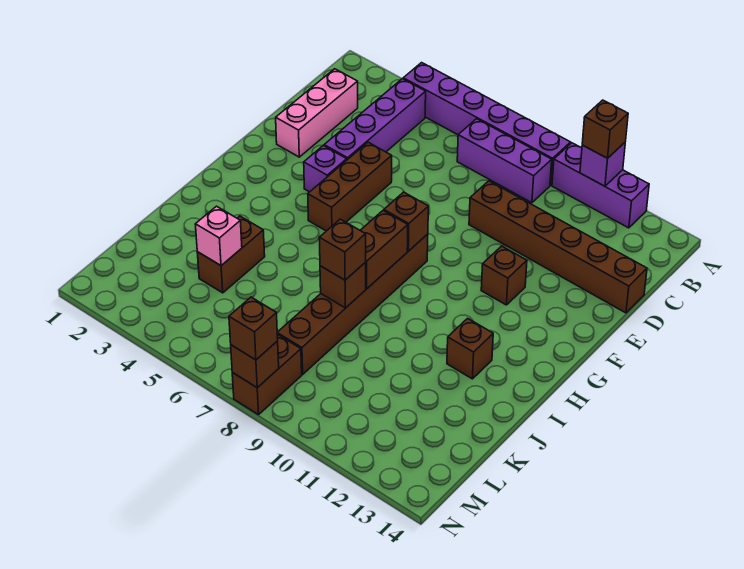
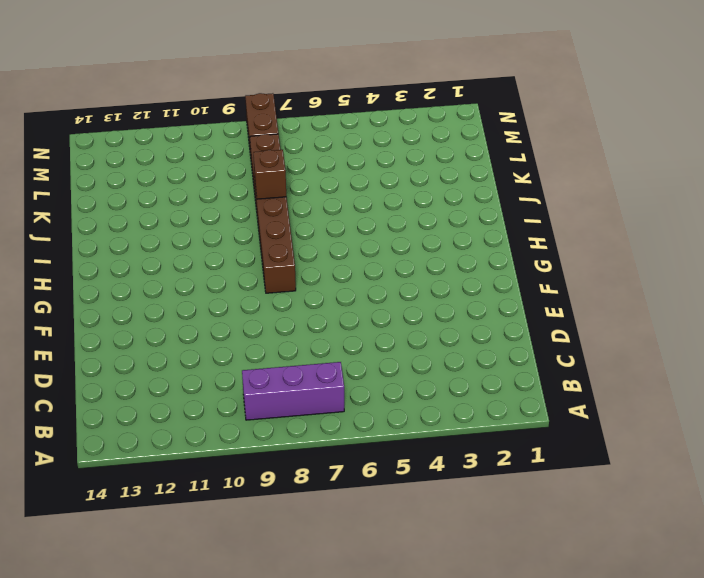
none -> purple 1x6 brick [403,63,571,185]
none -> purple 1x3 brick [552,143,649,228]
none -> purple 1x4 brick [324,79,426,160]

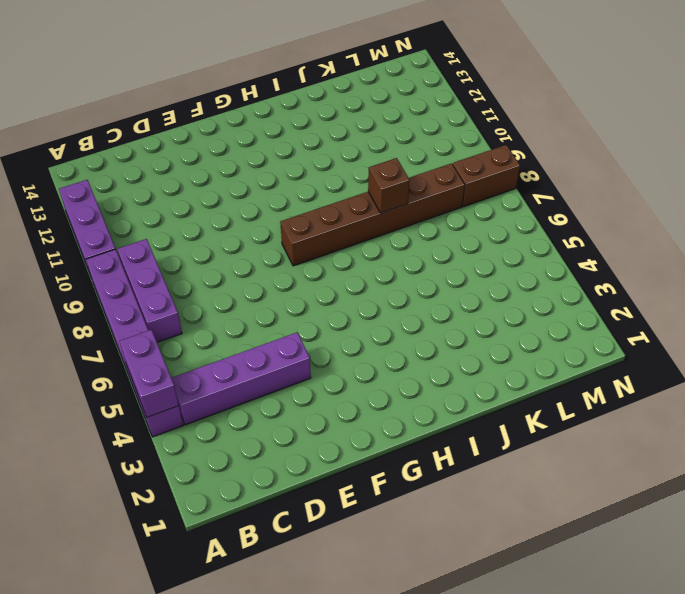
purple 1x2 brick [119,330,179,417] -> none
none -> pink 1x3 brick [276,69,358,157]
none -> brown 1x6 brick [469,181,647,313]
none -> brown 1x3 brick [308,142,392,231]

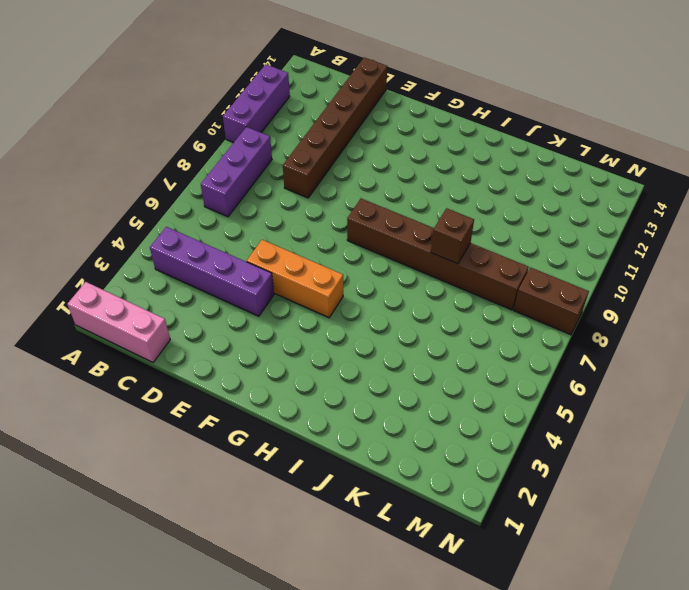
pink 1x3 brick [67,282,170,362] -> pink 1x3 brick moved to [276,69,358,157]
orange 1x3 brick [247,240,343,318] -> brown 1x3 brick [308,142,392,231]
none -> purple 1x6 brick [403,63,571,185]
none -> purple 1x1 brick [304,146,347,192]
none -> brown 1x1 brick [481,246,527,305]

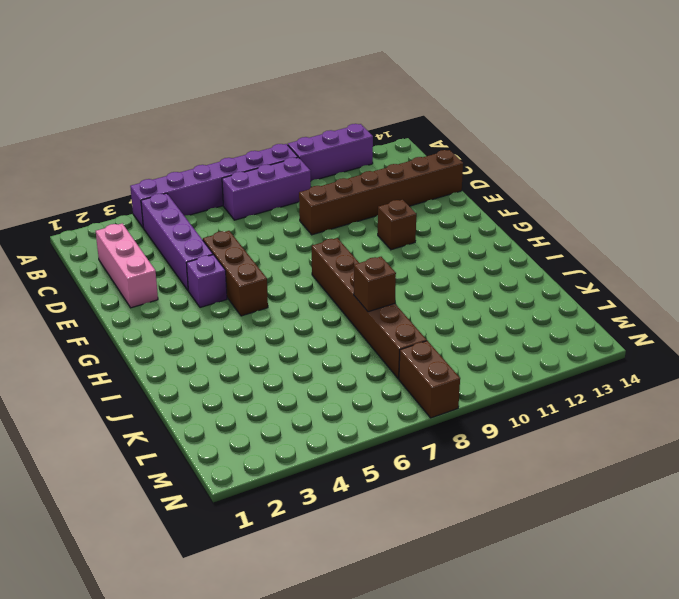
none -> brown 1x1 brick [447,318,493,379]
none -> brown 1x2 brick [197,216,265,293]
none -> purple 1x1 brick [580,143,625,186]

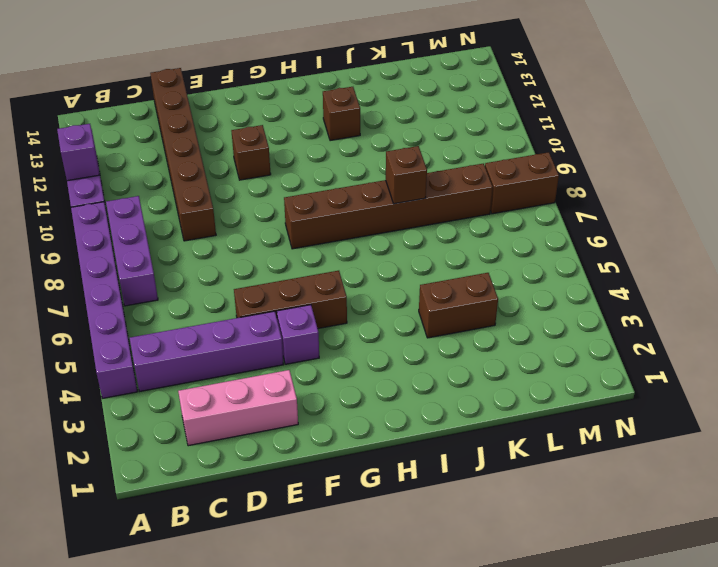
none -> brown 1x1 brick [384,192,428,251]
none -> brown 1x2 brick [360,211,408,289]
none -> pink 1x1 brick [195,206,242,265]

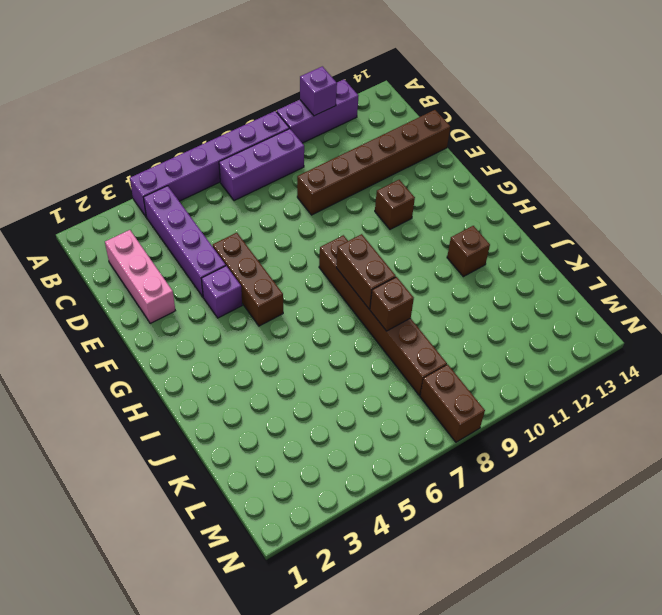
none -> brown 1x2 brick [197,216,265,293]
none -> brown 1x1 brick [384,192,428,251]
none -> pink 1x1 brick [195,206,242,265]

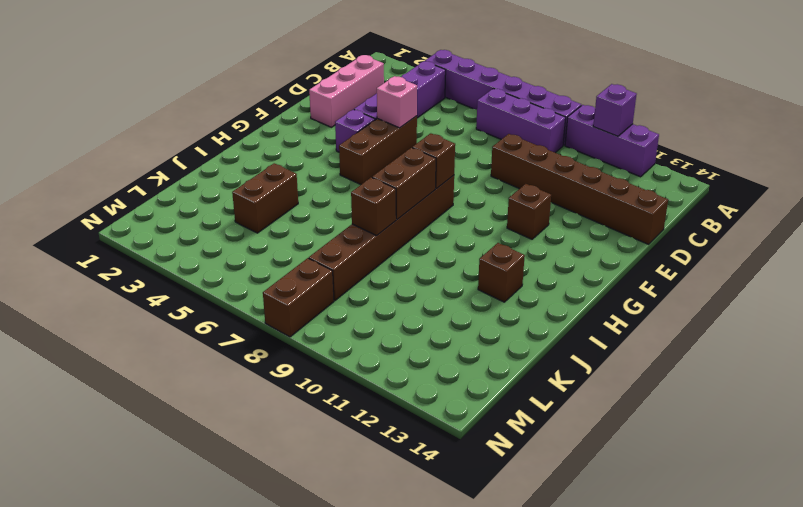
pink 1x1 brick [377,76,417,128] -> pink 1x1 brick moved to [195,206,242,265]
none -> brown 1x1 brick [231,341,279,388]
none -> brown 1x1 brick [582,100,628,158]
none -> brown 1x1 brick [319,219,366,280]

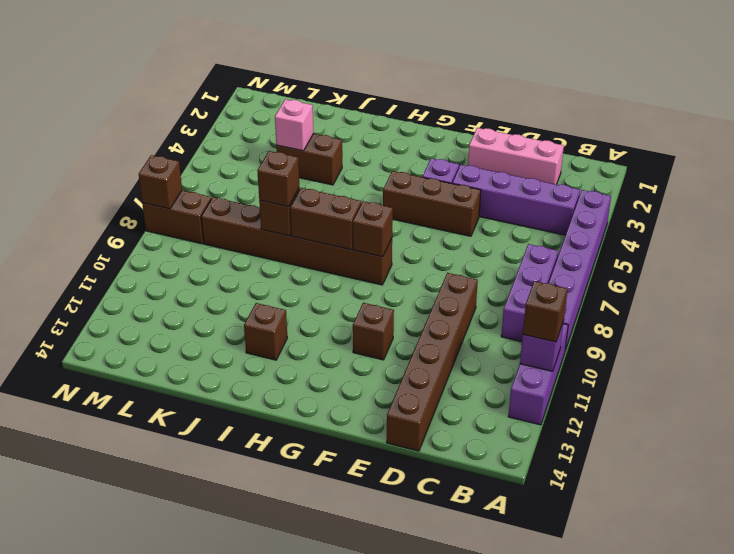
none -> brown 1x1 brick [229,297,278,360]

